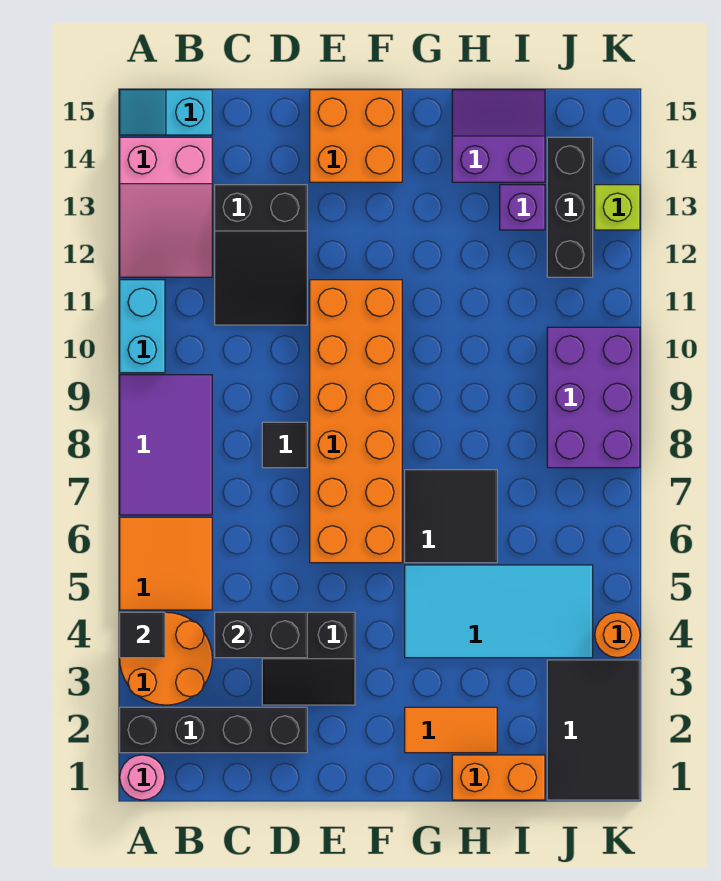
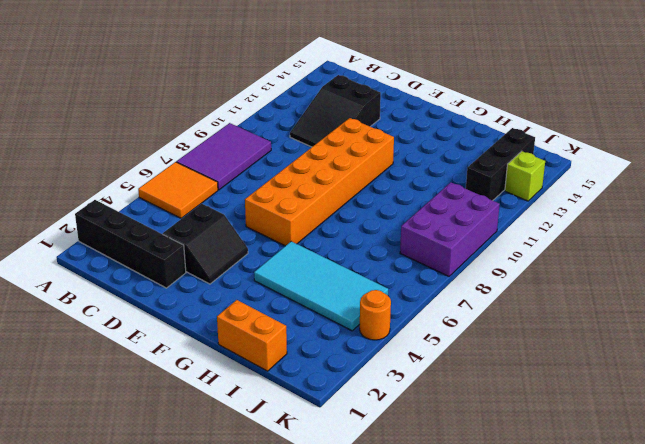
black 2x2 slope [163,204,248,284] -> black 2x2 slope turned to [262,612,355,705]
none -> pink 1x1 round brick [120,755,165,800]
none -> orange 2x2 round brick [120,612,212,705]
none -> cyan 1x2 brick [120,280,165,373]

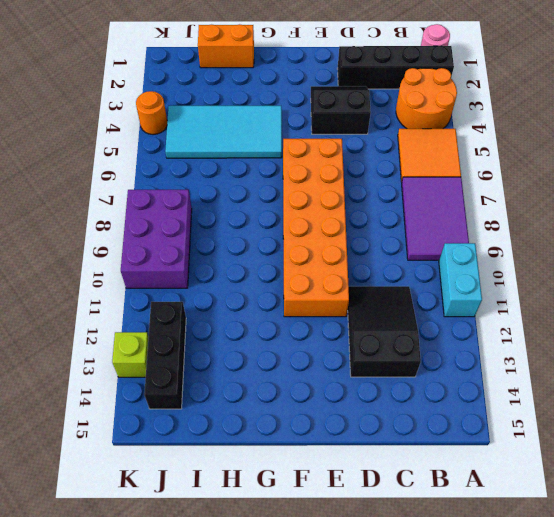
none -> pink 2x3 slope [120,137,212,277]
none -> cyan 1x2 slope [120,90,212,135]
none -> black 1x1 tile [262,422,307,468]

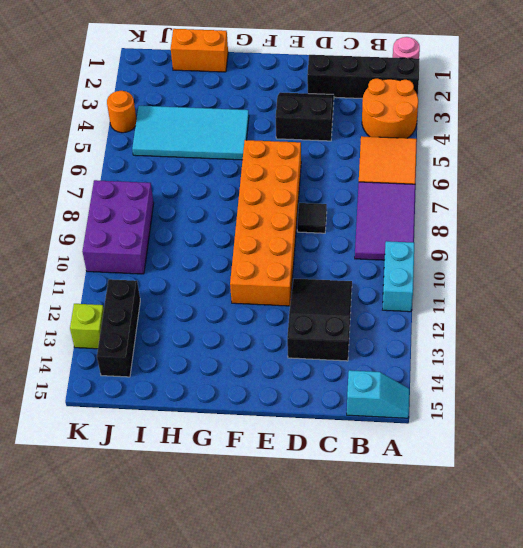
none -> pink 2x3 slope [120,137,212,277]
none -> orange 2x2 brick [310,90,402,182]
none -> orange 1x2 tile [405,707,497,753]

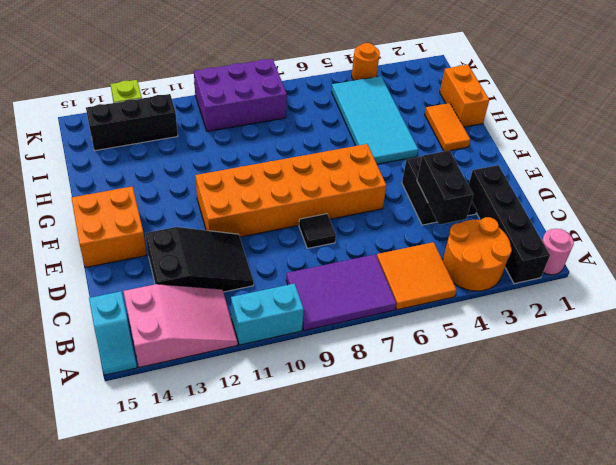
none -> black 2x2 tile [405,470,497,563]
none -> purple 2x2 slope [452,90,545,182]
none -> purple 1x1 brick [500,185,545,230]

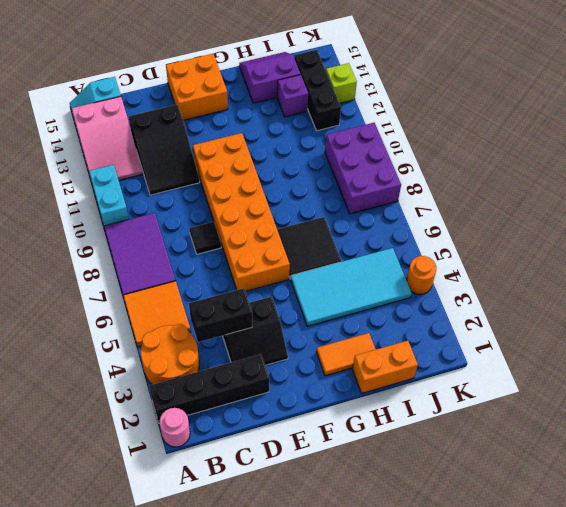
none -> black 2x3 tile [547,660,640,800]
none -> black 1x1 tile [120,612,165,658]

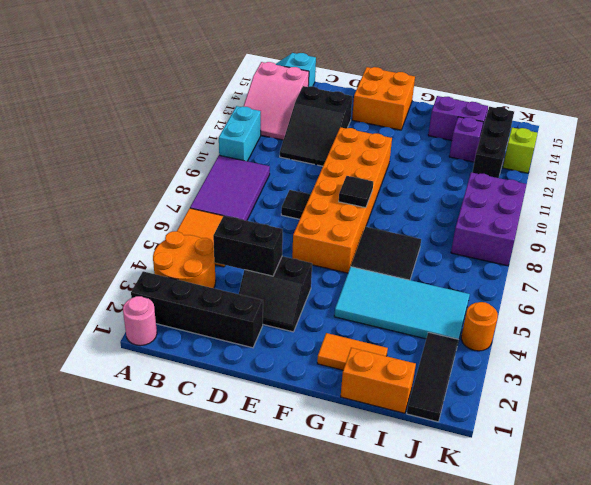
black 1x1 tile [339,176,373,208] -> black 1x1 tile moved to [120,612,165,658]
black 1x3 tile [407,332,459,422] -> black 2x3 tile [547,660,640,800]

